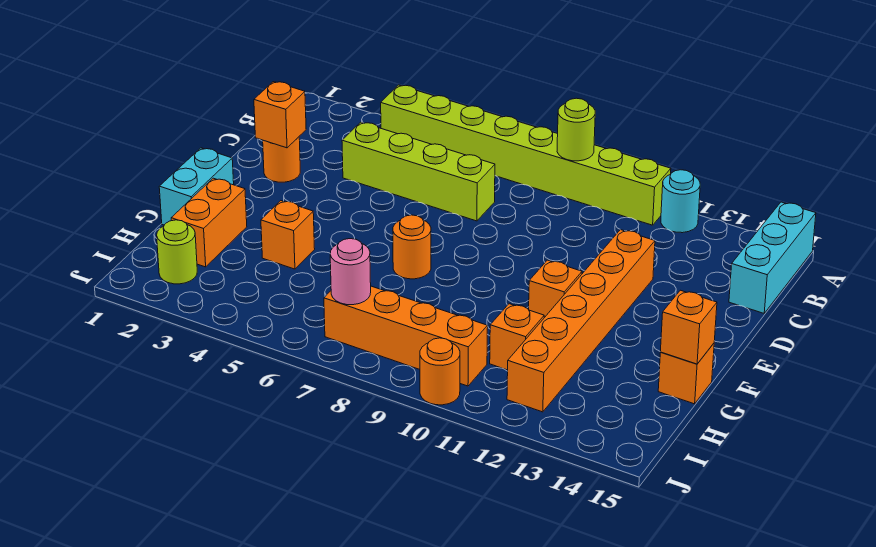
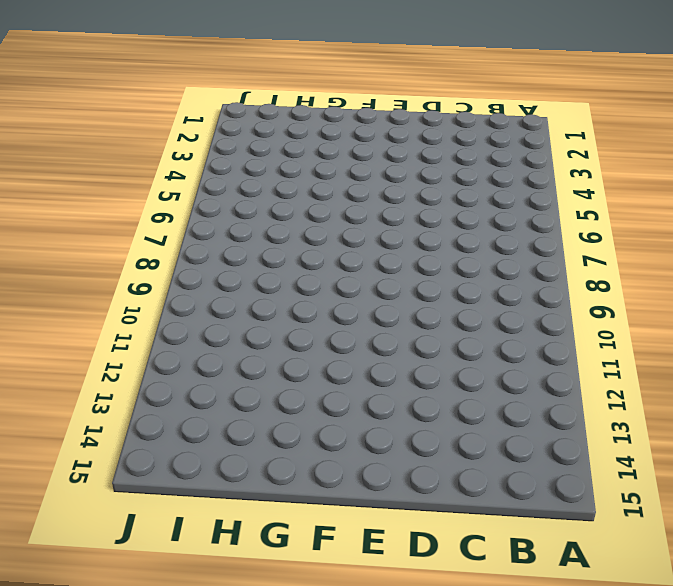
none -> lime 1x8 brick [381,85,671,225]
none -> cyan 1x1 round brick [661,170,700,233]
none -> cyan 1x3 brick [729,202,816,313]

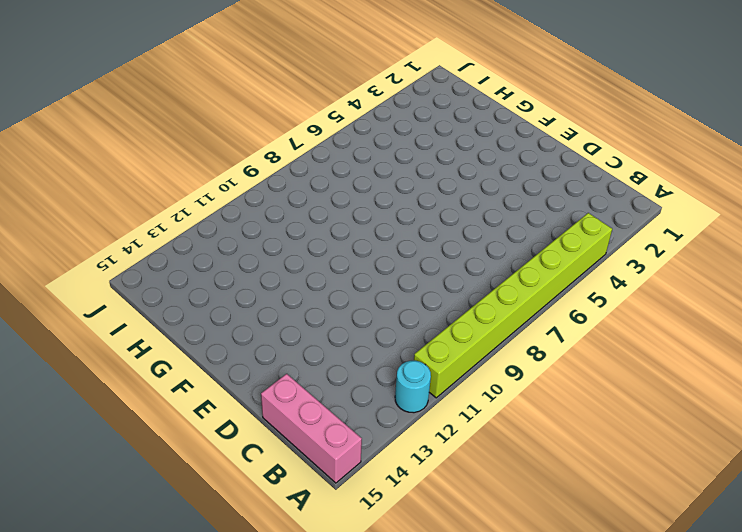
pink 1x3 brick [261,374,362,483] -> cyan 1x3 brick [729,202,816,313]
none -> lime 1x4 brick [342,122,495,221]
none -> orange 1x1 round brick [263,137,300,182]
none -> orange 1x6 brick [507,230,655,412]

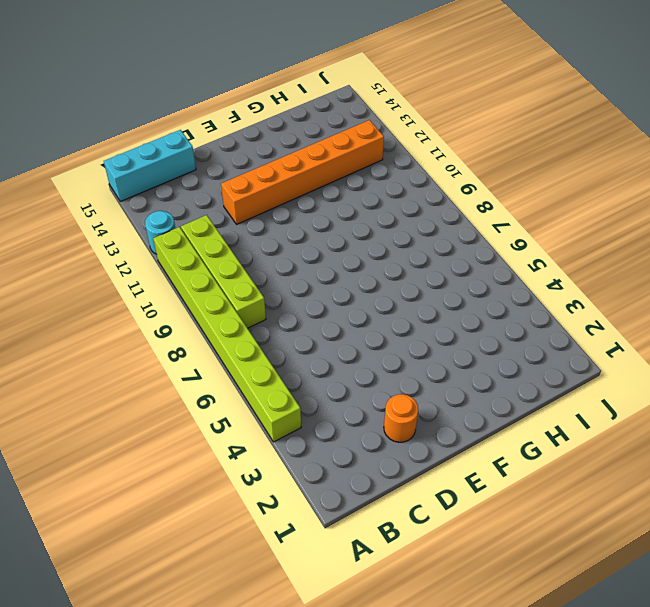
lime 1x4 brick [181,215,266,328] -> lime 1x4 brick moved to [342,122,495,221]
none -> cyan 1x2 brick [159,148,234,225]
none -> orange 1x1 round brick [393,215,431,279]
none -> orange 1x1 brick [529,260,582,318]

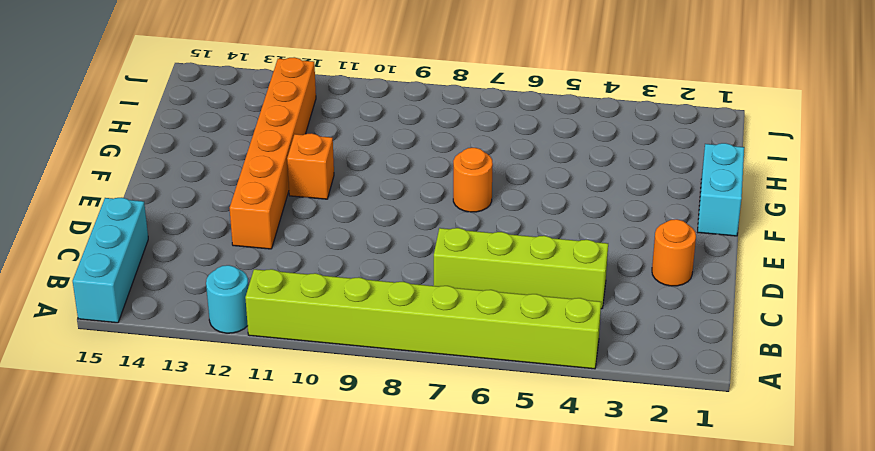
none -> orange 1x2 brick [171,178,247,267]
none -> orange 1x1 brick [261,201,315,269]
none -> orange 1x1 brick [658,343,714,404]

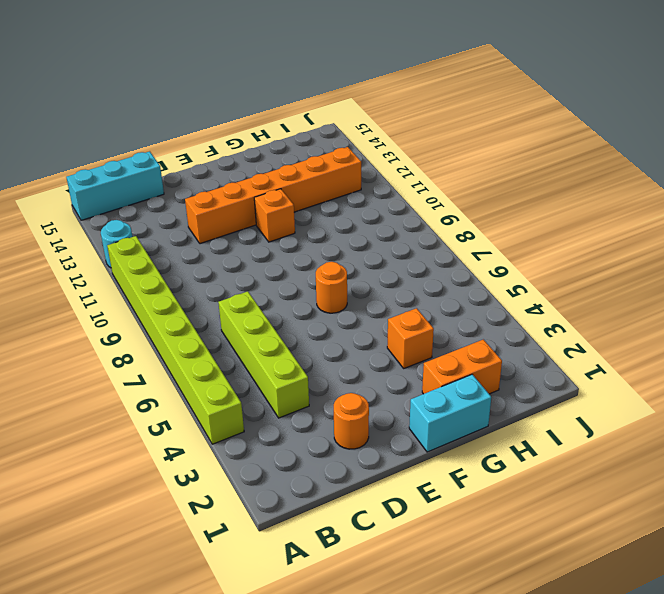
none -> orange 1x1 brick [658,343,714,404]
none -> orange 1x1 brick [490,304,544,370]
none -> lime 1x1 round brick [157,220,197,284]

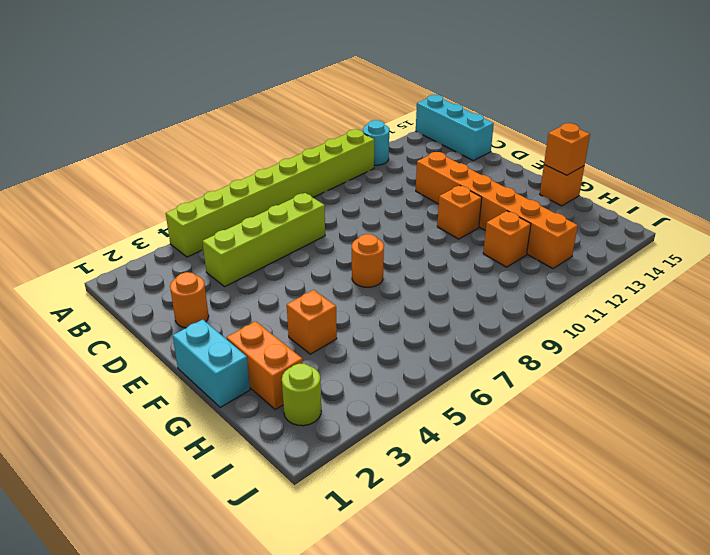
none -> orange 1x4 brick [324,286,488,386]
none -> orange 1x1 round brick [420,338,460,405]
none -> lime 1x1 round brick [557,98,595,161]

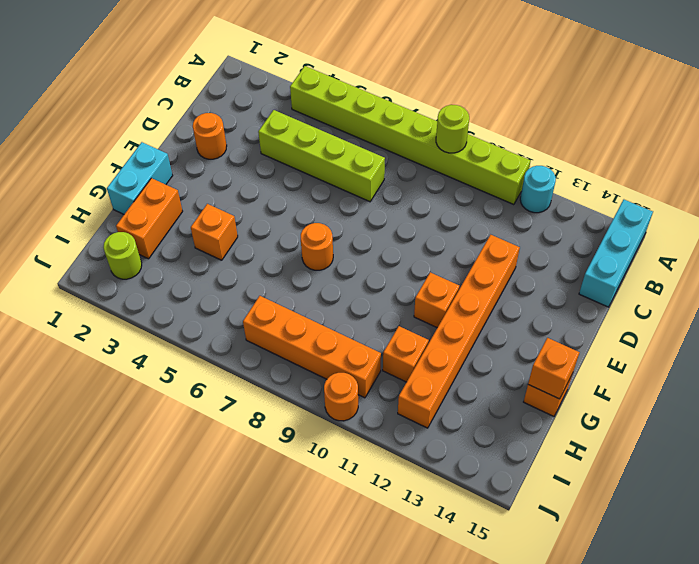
none -> orange 1x1 brick [254,82,306,148]
none -> pink 1x1 round brick [330,239,371,305]

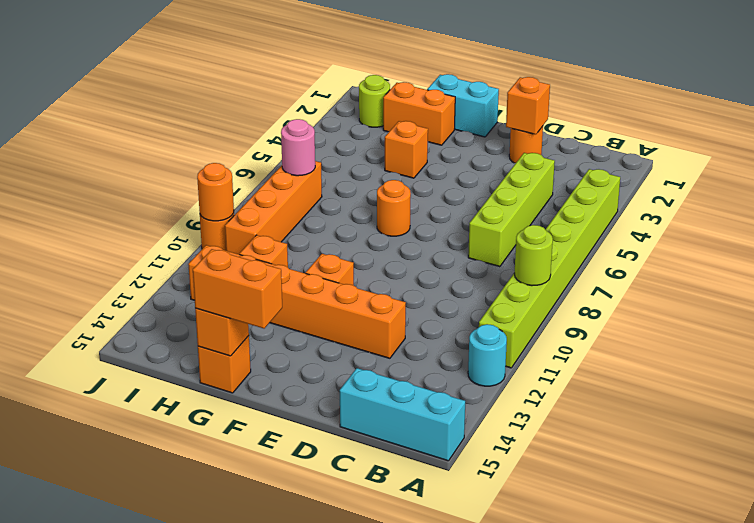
orange 1x2 brick [193,249,282,328] -> none
orange 1x1 round brick [197,163,234,221] -> none

